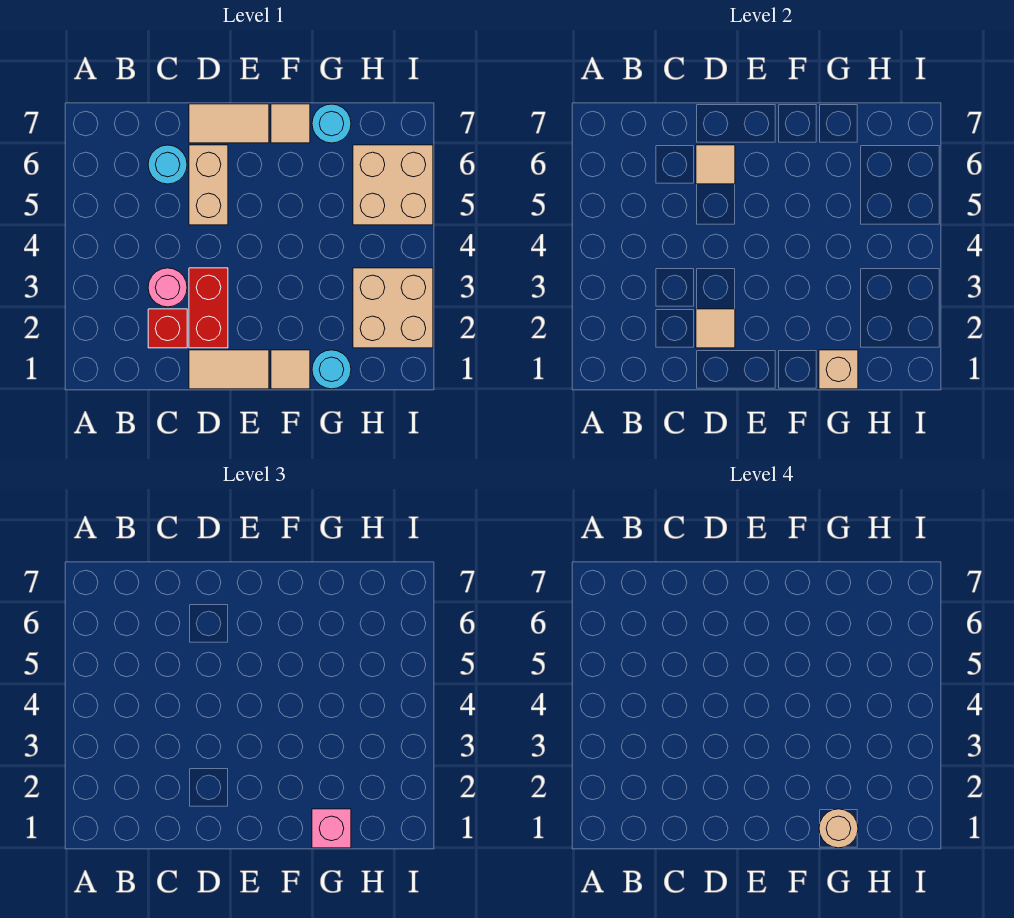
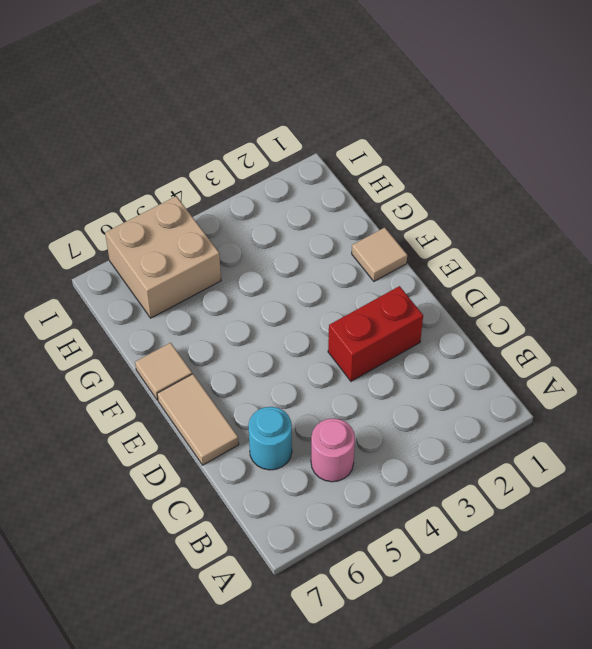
pink 1x1 round brick [311,418,355,482] -> pink 1x1 round brick moved to [148,268,187,307]
none -> red 1x1 brick [148,309,187,348]
none -> tan 1x2 tile [189,350,269,389]
none -> tan 1x2 brick [189,145,228,225]

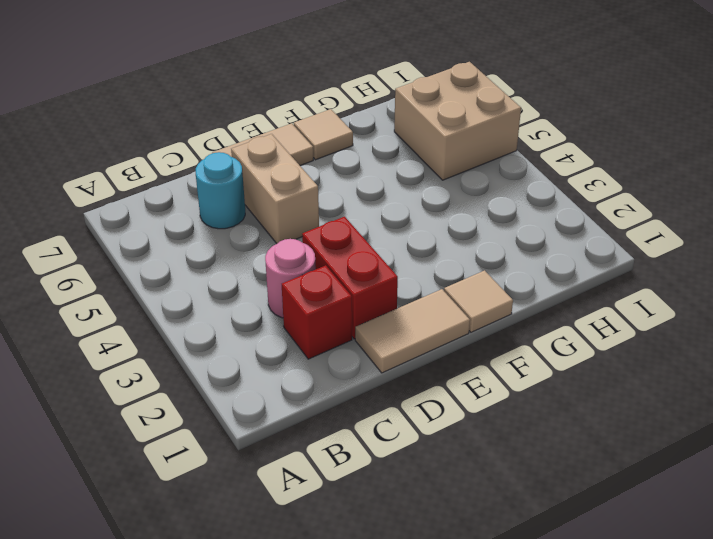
none -> cyan 1x1 round brick [312,350,351,389]
none -> cyan 1x1 round brick [312,104,351,143]
none -> tan 2x2 brick [353,268,433,348]

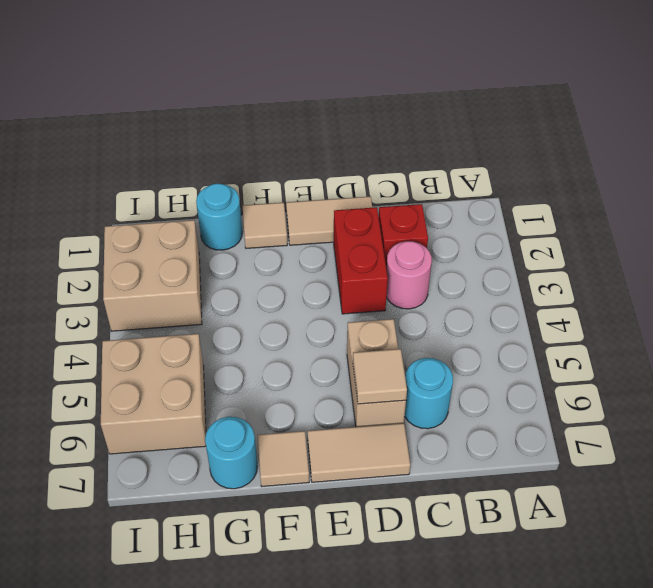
none -> tan 1x1 tile [696,309,735,348]
none -> tan 1x1 brick [819,350,858,389]
none -> pink 1x1 brick [312,809,351,848]

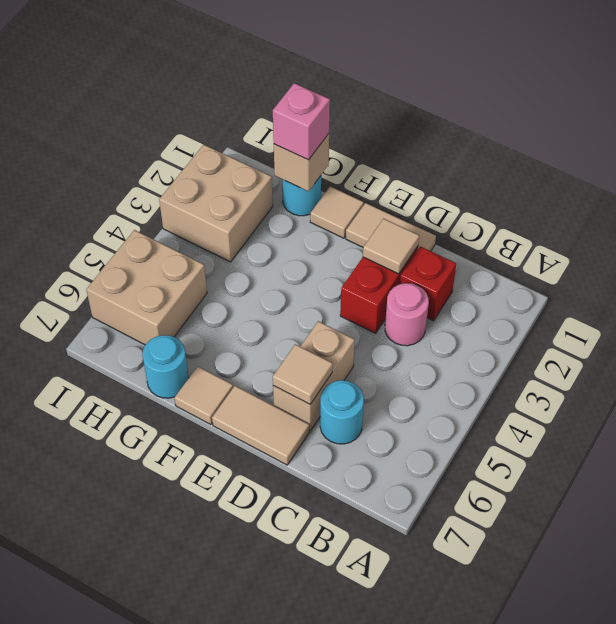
none -> tan 1x1 round brick [819,809,858,848]

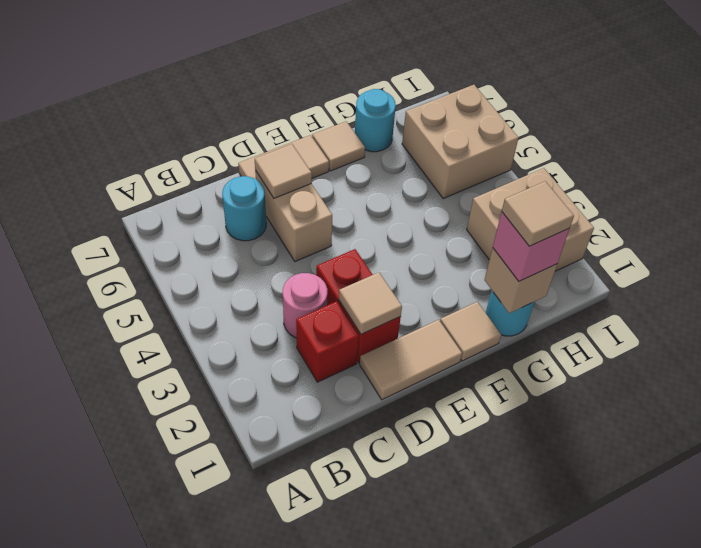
tan 1x1 tile [502,181,574,246] -> tan 1x1 round brick [819,809,858,848]

